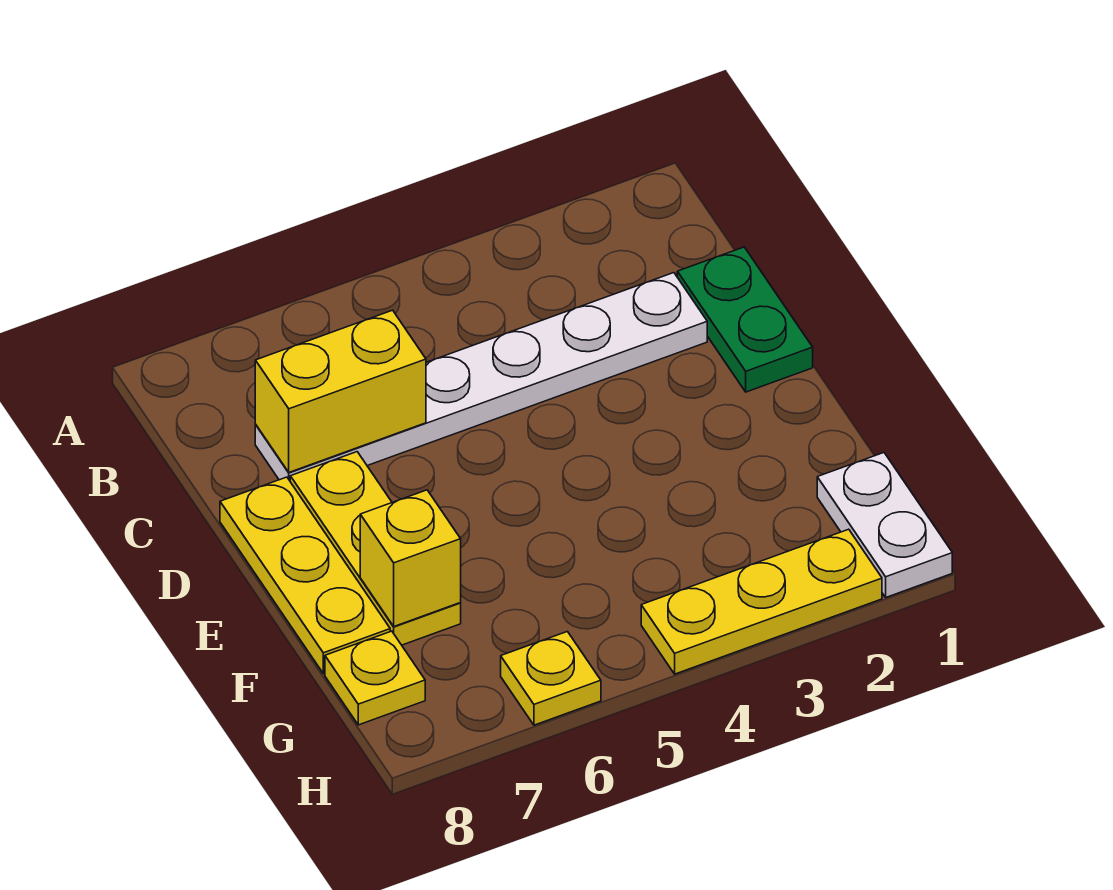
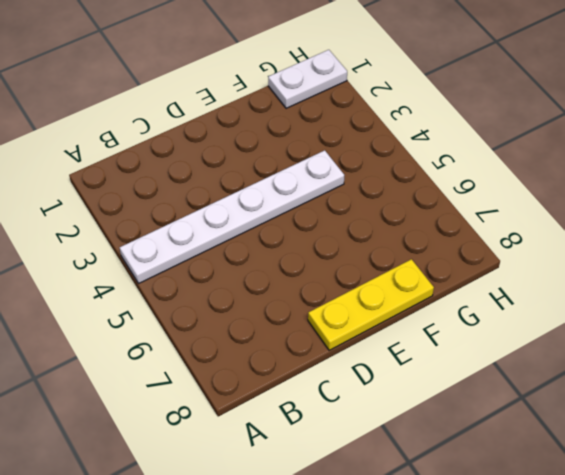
white 1x6 plate [120,150,344,283] -> white 1x6 plate turned to [255,273,707,481]
none -> green 1x2 plate [677,247,813,392]
none -> yellow 1x3 plate [290,452,461,645]

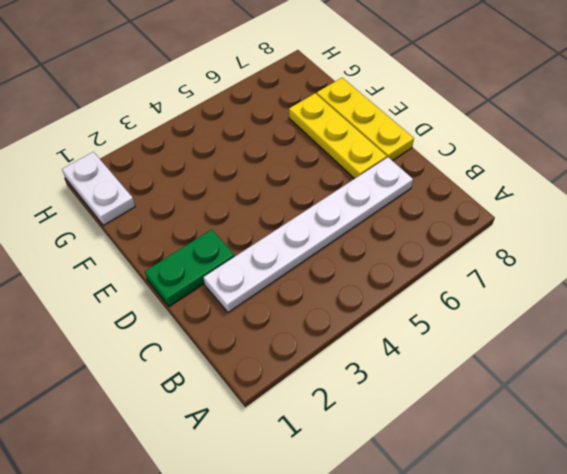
green 1x2 plate [145,230,235,306] -> green 1x2 plate turned to [677,247,813,392]
none -> yellow 1x1 plate [325,631,425,725]
none -> yellow 1x3 plate [641,529,882,674]

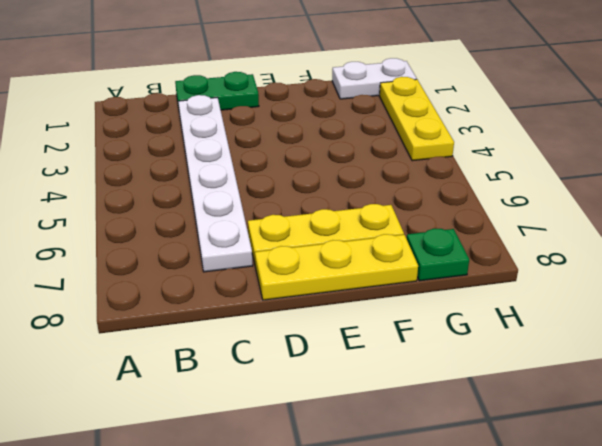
green 1x1 plate [407,228,469,281] -> yellow 1x1 plate [325,631,425,725]
none -> yellow 1x1 plate [501,632,601,725]
none -> yellow 1x2 brick [255,310,426,472]

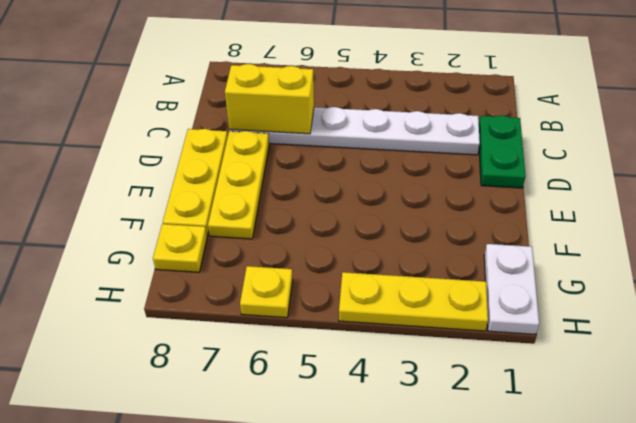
none -> yellow 1x1 brick [360,490,461,626]

